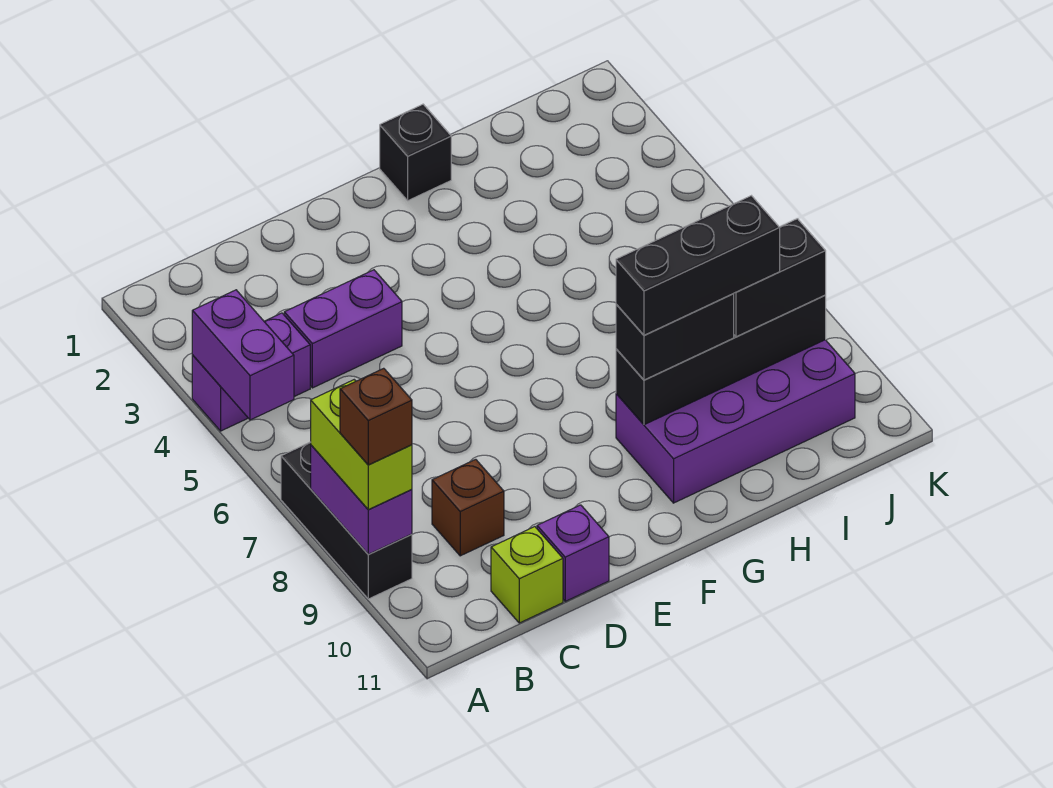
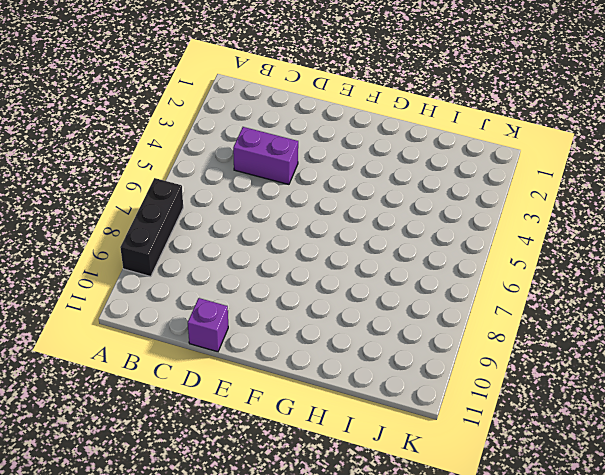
none -> purple 1x2 brick [192,313,310,431]
none -> brown 1x1 brick [432,459,504,556]
none -> lime 1x1 brick [491,527,563,623]

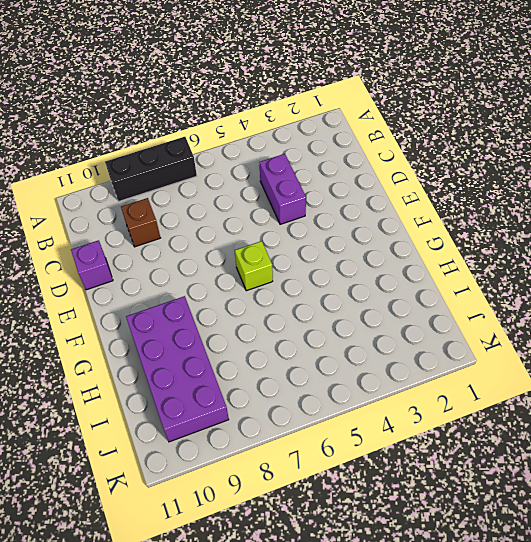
lime 1x1 brick [235,241,273,291] -> lime 1x1 brick moved to [491,527,563,623]
none -> purple 1x2 brick [192,313,310,431]
none -> black 1x1 brick [380,104,451,201]
none -> purple 1x2 brick [192,290,294,420]

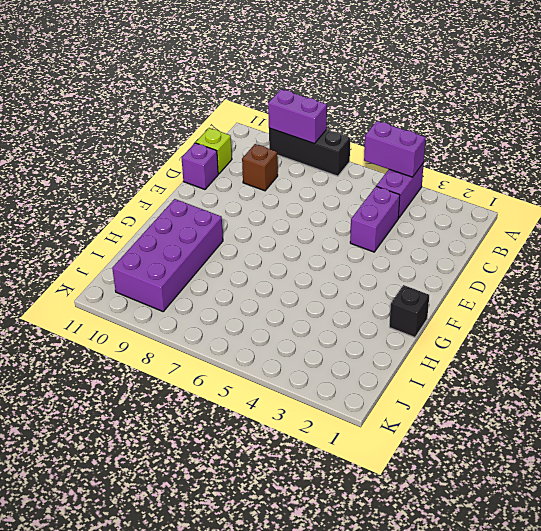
none -> black 1x4 brick [616,295,826,425]
none -> lime 1x2 brick [311,380,412,510]
none -> black 1x2 brick [616,294,734,380]

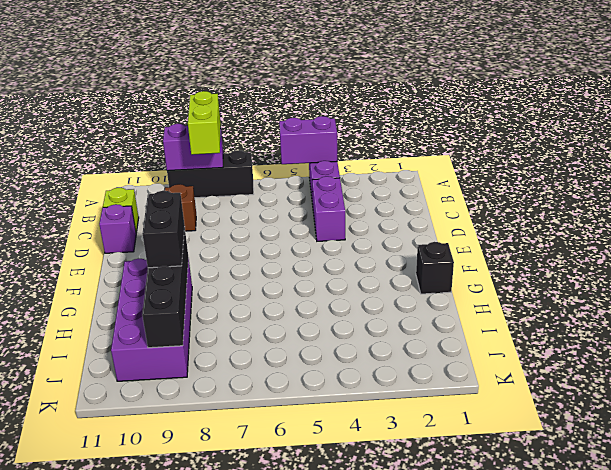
lime 1x2 brick [188,91,221,155] -> lime 1x2 brick turned to [311,380,412,510]
none -> black 1x2 brick [734,219,826,337]
none -> brown 1x1 brick [340,368,412,465]
none -> black 1x3 brick [616,196,780,335]

